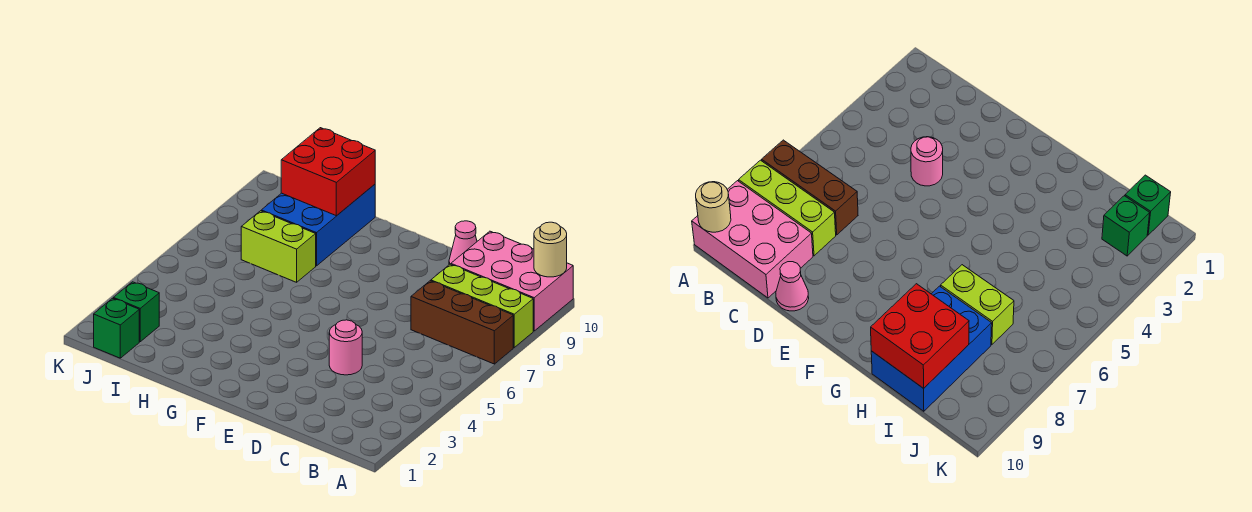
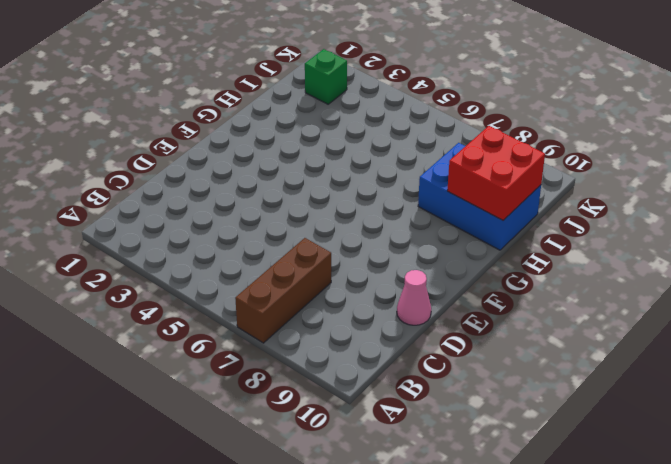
none -> lime 1x3 brick [431,264,533,347]
none -> pink 2x3 brick [451,231,573,331]

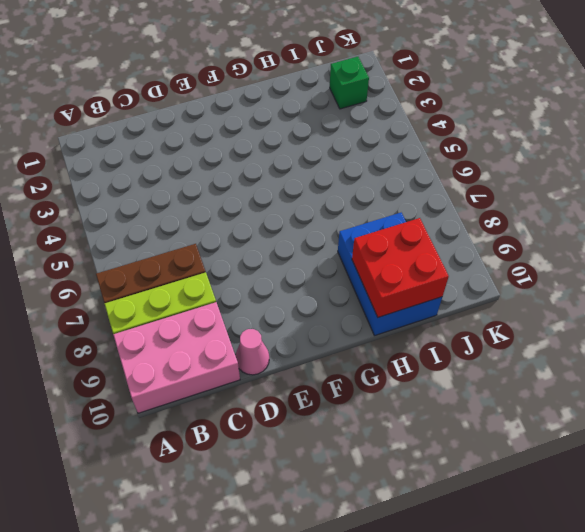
none -> pink 1x1 round brick [329,320,362,375]
none -> lime 1x2 brick [241,211,316,282]

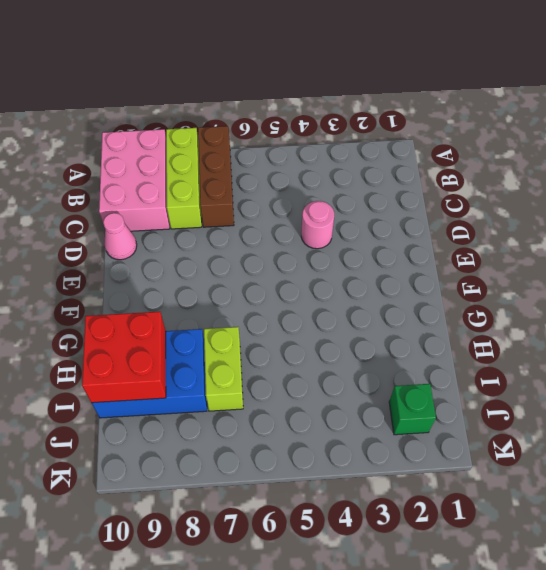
none -> green 1x1 brick [94,298,139,358]
none -> tan 1x1 round brick [534,222,567,277]

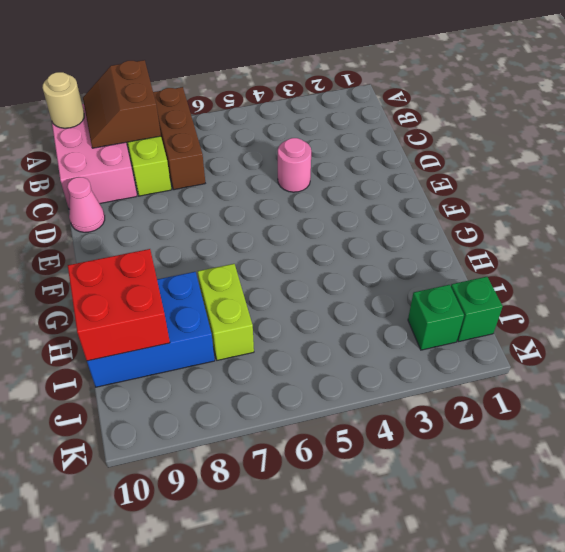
brown 2x2 slope [83,60,161,148] -> none

